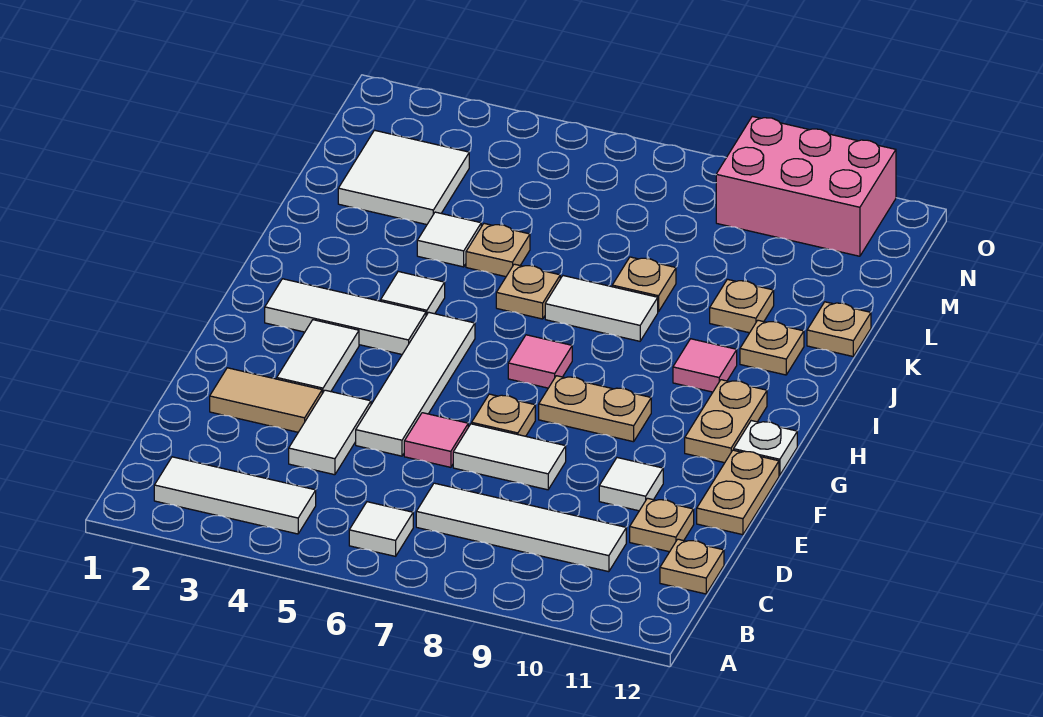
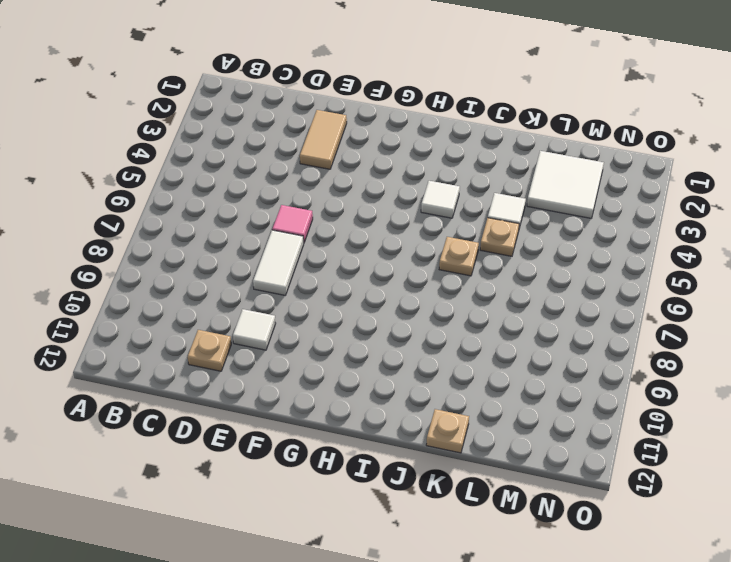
none -> white 1x3 tile [154,457,316,534]
none -> white 1x1 tile [349,502,413,556]
none -> white 1x4 tile [416,483,626,572]
none -> tan 1x1 plate [660,539,724,594]

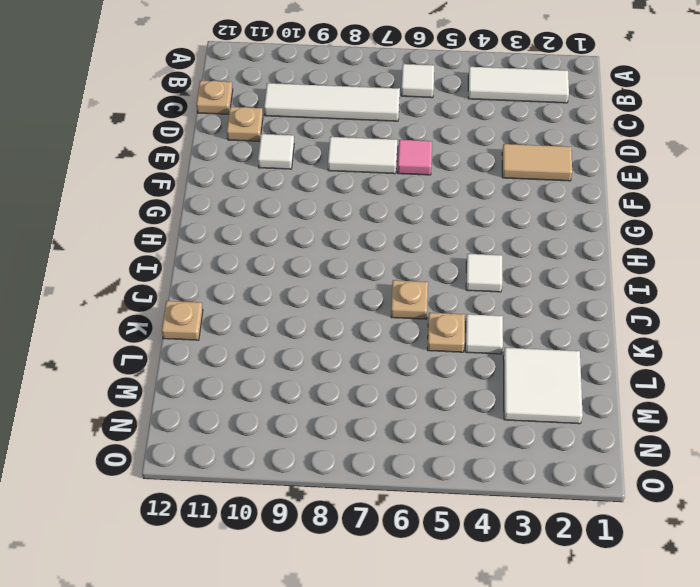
none -> white 1x2 tile [289,390,371,475]
none -> white 1x4 tile [356,312,475,456]
none -> tan 1x2 plate [697,450,779,535]
none -> white 1x2 tile [277,320,359,393]

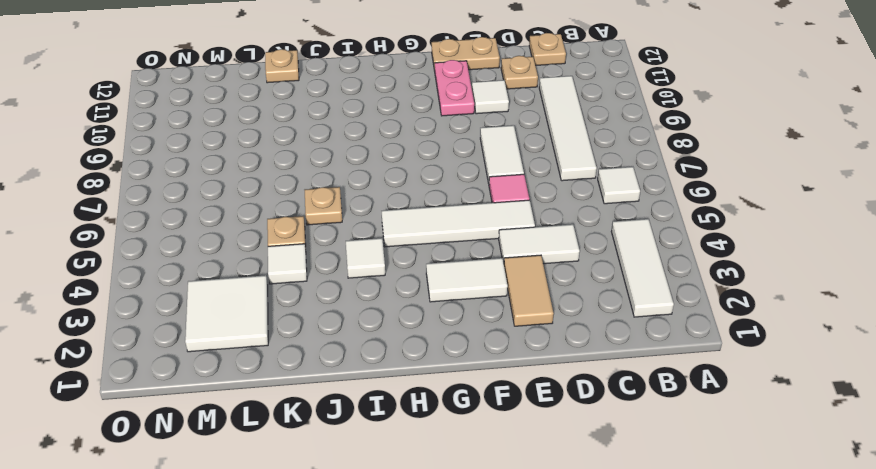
pink 1x2 plate [435,60,474,116] -> none
none -> tan 1x1 plate [472,394,535,436]
none -> tan 1x2 plate [539,376,651,442]
none -> tan 1x2 plate [685,380,767,463]
none -> white 1x1 plate [734,421,797,475]

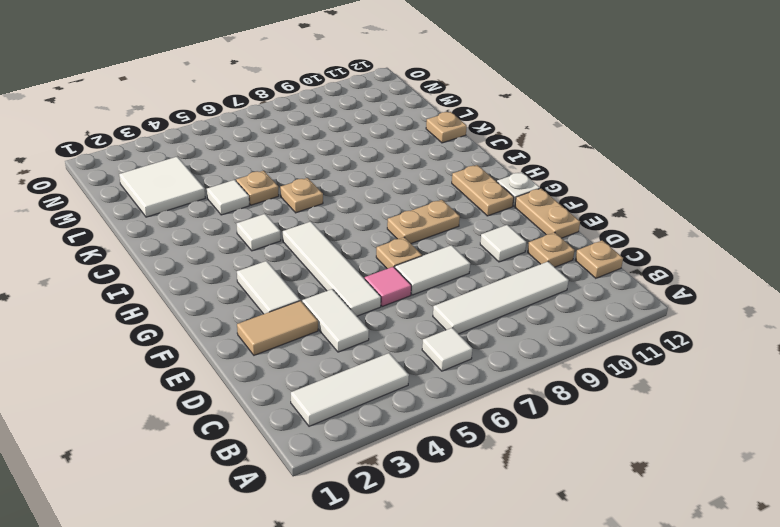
none -> white 1x3 tile [265,279,426,354]
none -> pink 1x1 tile [508,335,572,388]
none -> pink 1x1 tile [673,339,737,392]
none -> white 1x2 tile [545,276,658,341]

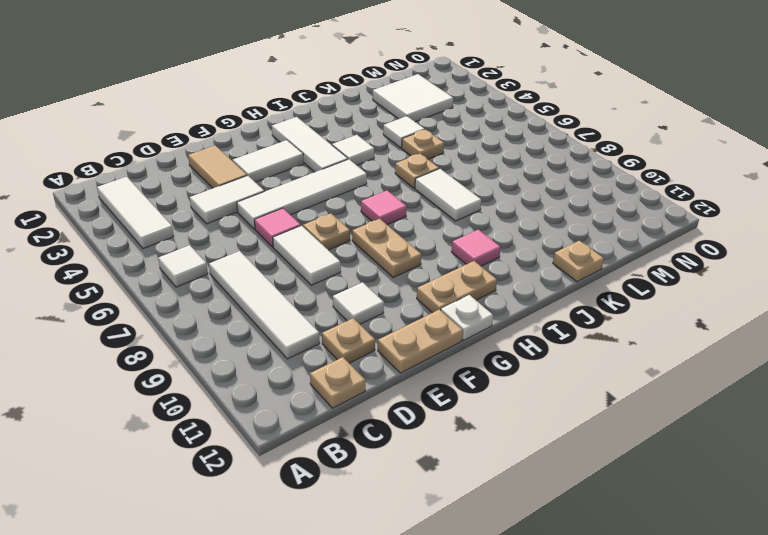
none -> tan 1x1 plate [740,320,804,375]
none -> tan 1x1 plate [612,257,676,312]
none -> tan 1x1 plate [710,279,774,333]
none -> pink 2x3 brick [716,116,896,256]

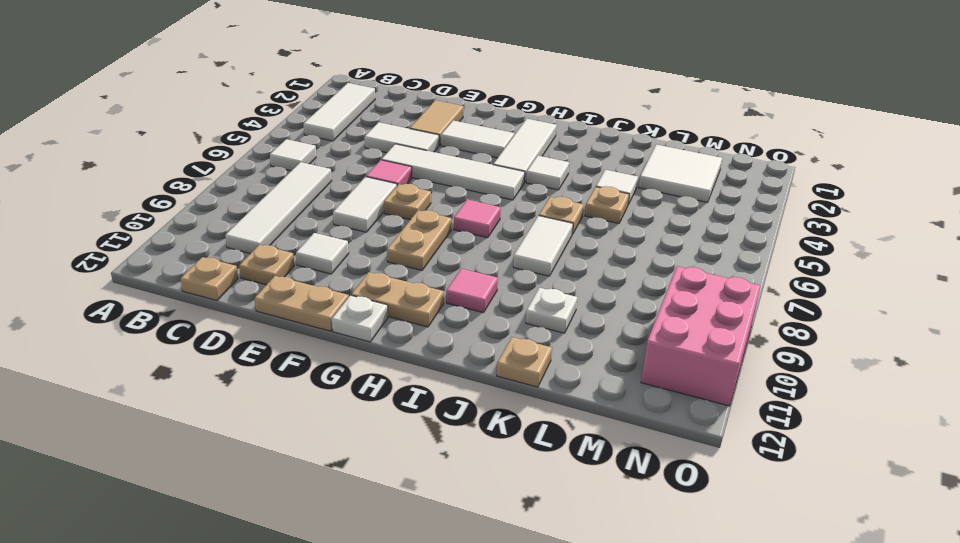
white 1x1 plate [526,288,578,333] -> tan 1x1 plate [710,279,774,333]
none -> tan 1x1 plate [740,320,804,375]
none -> tan 1x1 plate [612,257,676,312]

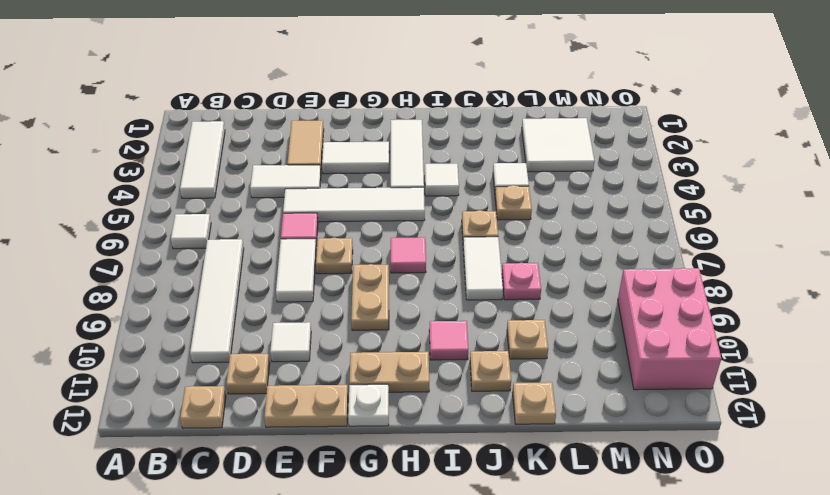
pink 1x1 plate [502,263,541,300] -> tan 1x1 plate [612,257,676,312]

